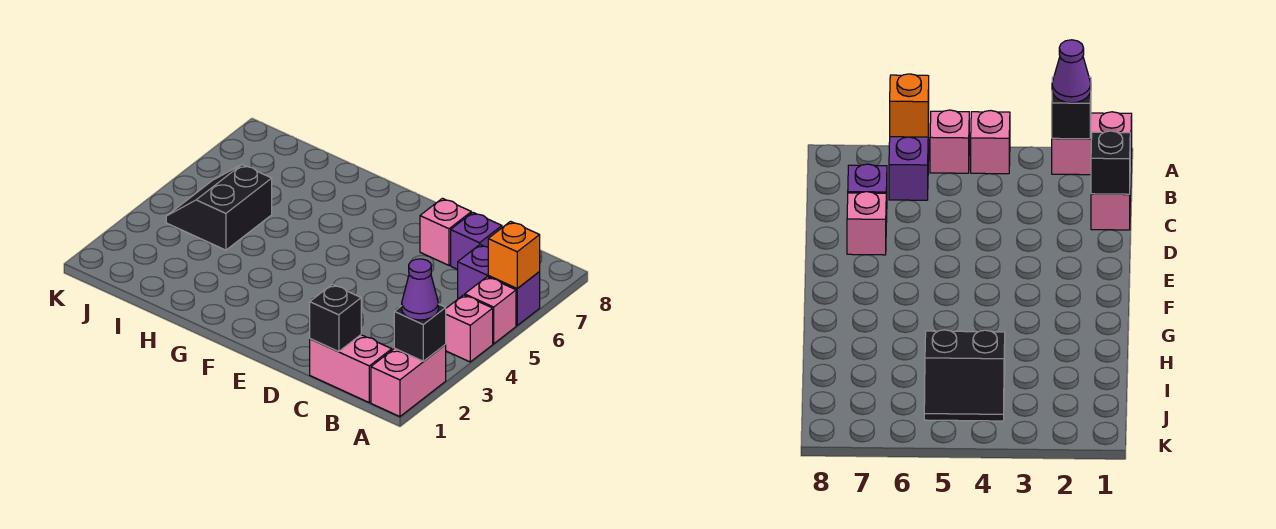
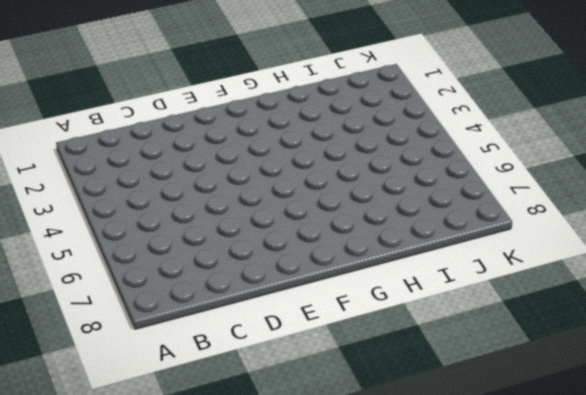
none -> pink 1x2 brick [371,345,446,417]
none -> pink 1x1 brick [445,295,493,362]
none -> pink 1x1 brick [465,277,516,344]

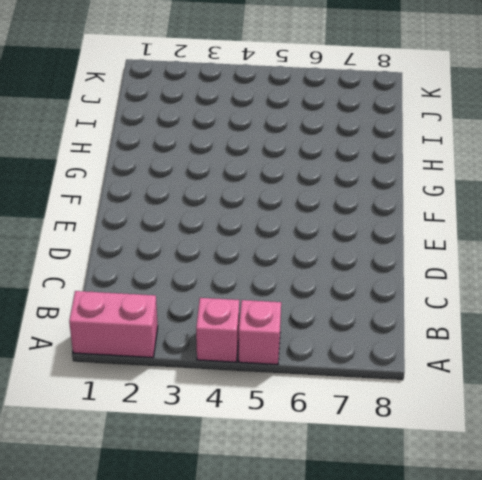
none -> purple 1x2 brick [458,245,540,325]
none -> pink 1x2 brick [310,335,392,402]
none -> purple 1x1 brick [451,213,502,269]

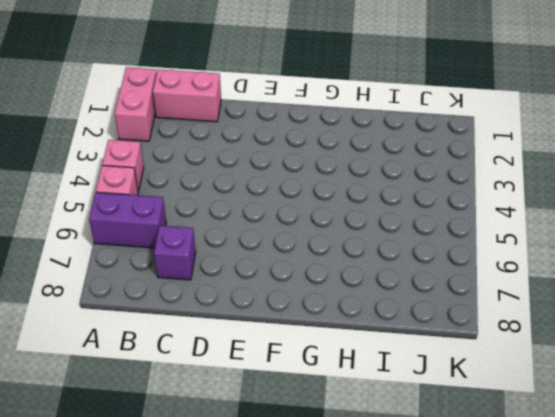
none -> pink 1x1 brick [420,198,471,265]
none -> black 2x2 slope [166,165,272,250]
none -> black 1x1 brick [394,304,446,361]

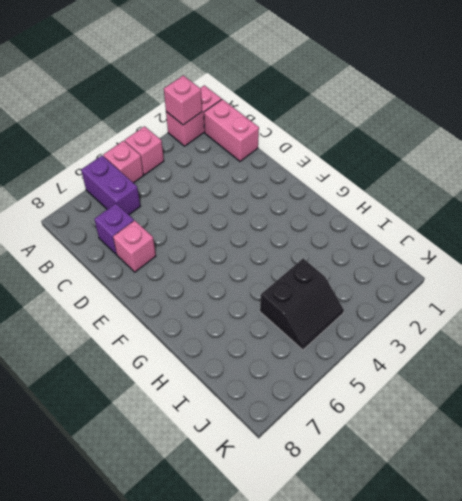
pink 1x1 brick [164,75,202,125] -> black 1x1 brick [394,304,446,361]
none -> orange 1x1 brick [488,221,540,288]
none -> black 1x1 brick [310,284,361,352]
none -> purple 1x1 cone [402,259,438,320]

